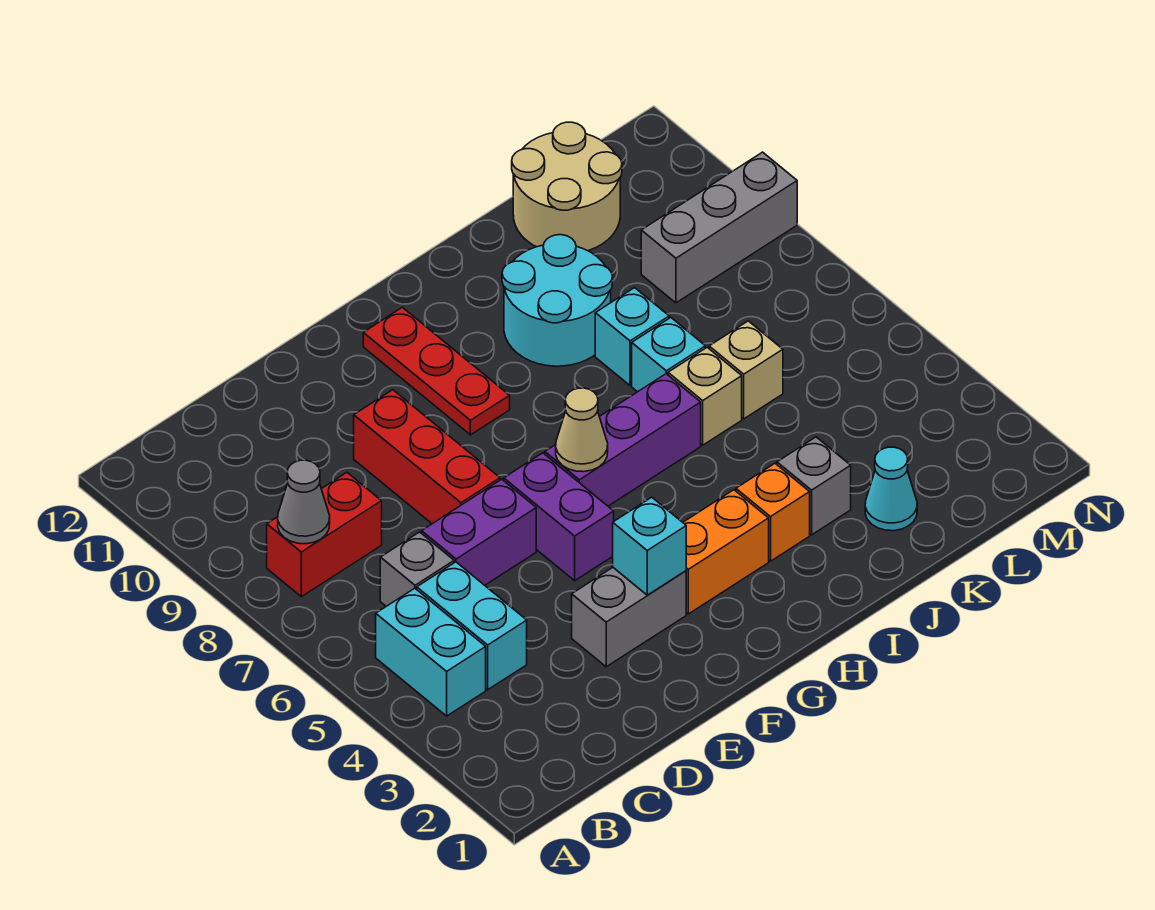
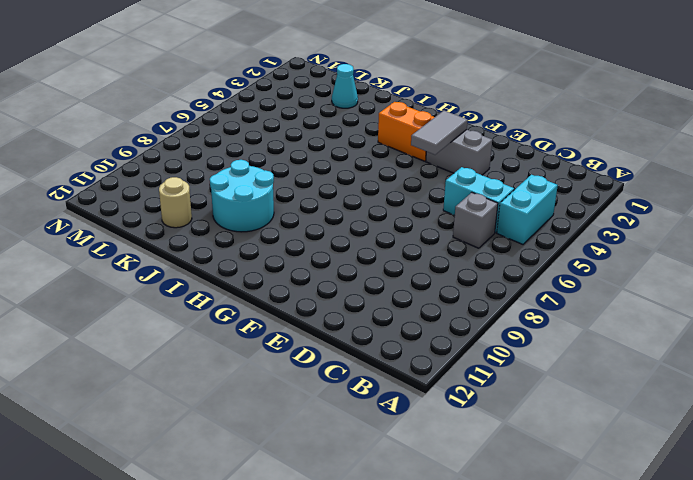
cyan 1x2 brick [443,167,514,233] -> cyan 1x2 brick turned to [417,562,527,690]
grey 1x2 tile [411,110,468,155] -> cyan 1x1 brick [613,497,686,595]
tan 1x1 round brick [159,177,192,228] -> tan 2x2 round brick [512,122,622,251]
none -> red 1x2 brick [267,473,382,597]
none -> purple 1x2 brick [422,479,536,585]
none -> red 1x3 brick [354,390,500,524]

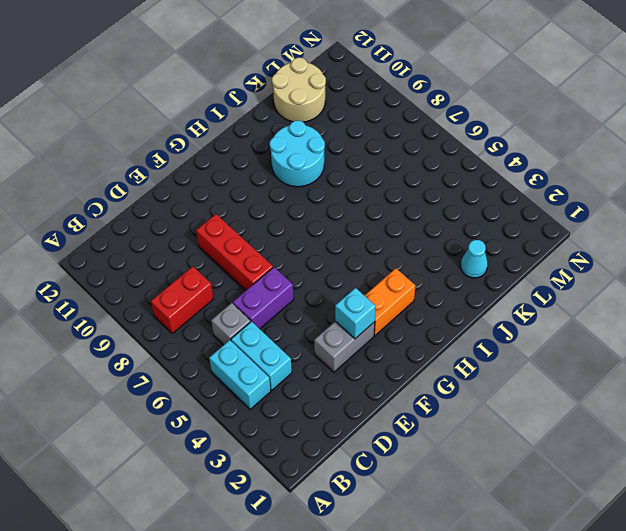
none -> purple 1x2 brick [504,453,614,581]
none -> purple 1x3 brick [545,374,701,506]
none -> red 1x3 plate [363,307,510,435]

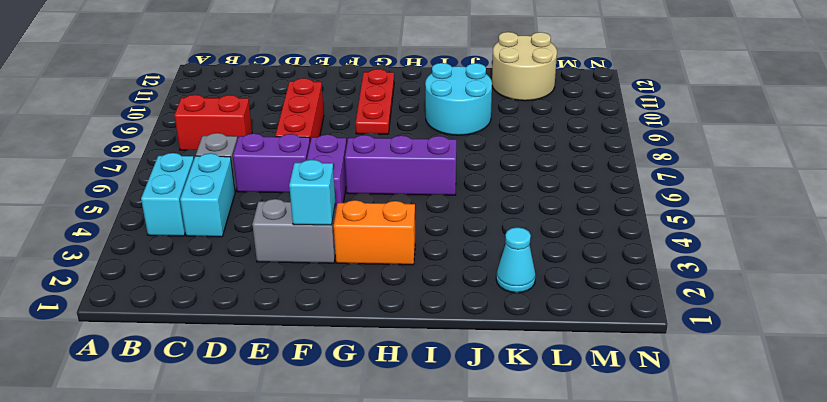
none -> orange 1x1 brick [736,464,810,561]
none -> grey 1x1 brick [777,437,851,535]
none -> tan 1x1 brick [668,347,742,445]

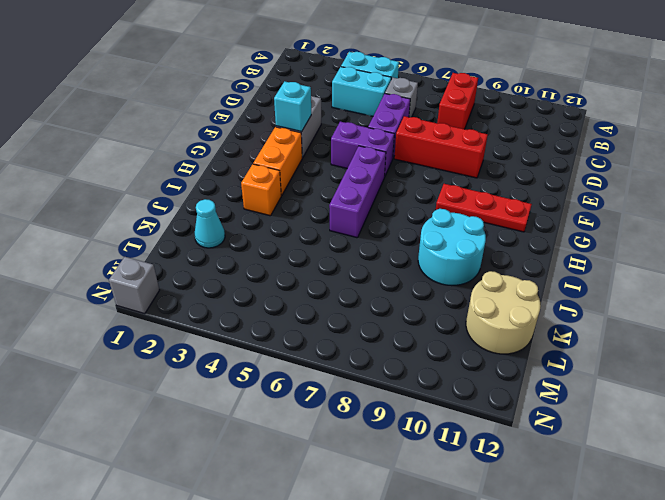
grey 1x1 brick [109,257,159,314] -> grey 1x1 brick moved to [777,437,851,535]
none -> tan 1x1 brick [668,347,742,445]
none -> cyan 1x1 brick [632,318,705,392]
none -> cyan 1x1 brick [595,288,669,385]

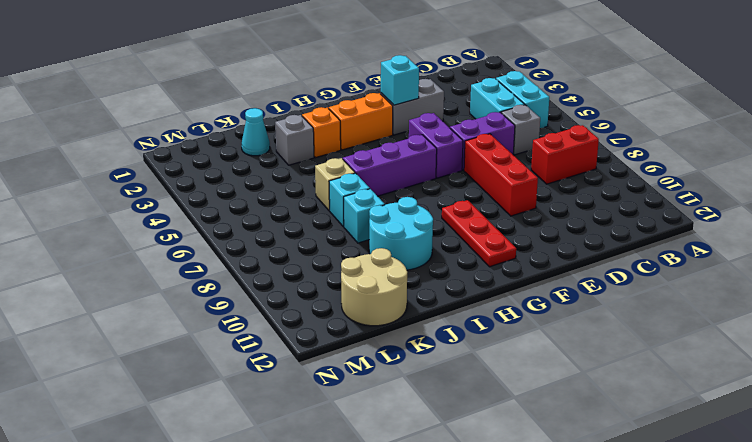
none -> tan 1x1 brick [709,321,783,419]
none -> grey 1x3 brick [641,152,797,303]
none -> grey 1x1 cone [278,460,330,544]

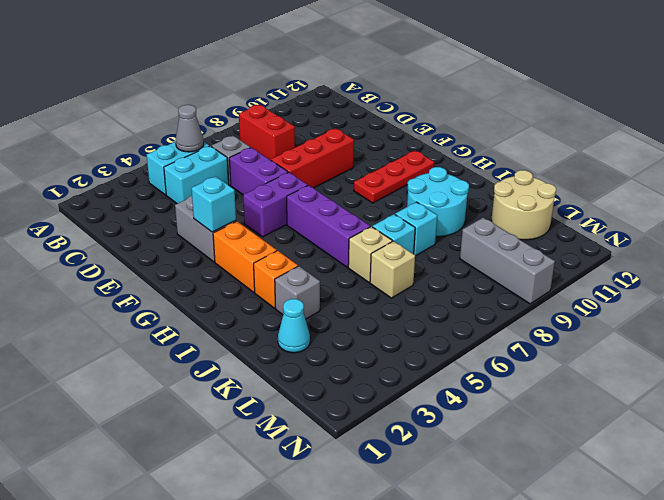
grey 1x1 cone [176,105,204,152] -> grey 1x1 cone moved to [278,460,330,544]
none -> tan 1x1 cone [556,388,608,472]

